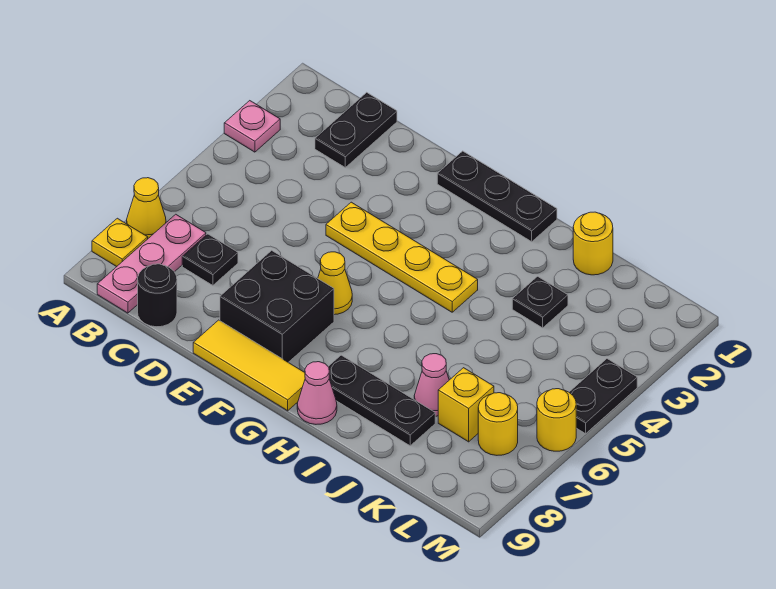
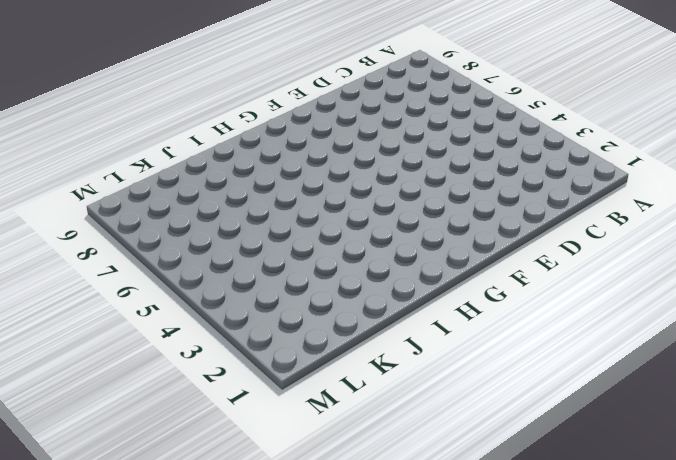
none -> pink 1x1 plate [224,101,280,152]
none -> yellow 1x1 cone [127,178,166,238]
none -> yellow 1x1 plate [92,218,148,267]

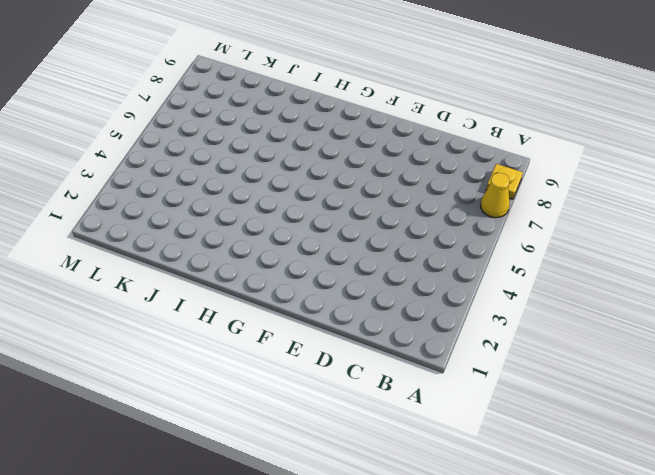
none -> pink 1x1 plate [224,101,280,152]
none -> pink 1x3 plate [97,214,206,313]
none -> black 1x2 plate [315,92,397,167]

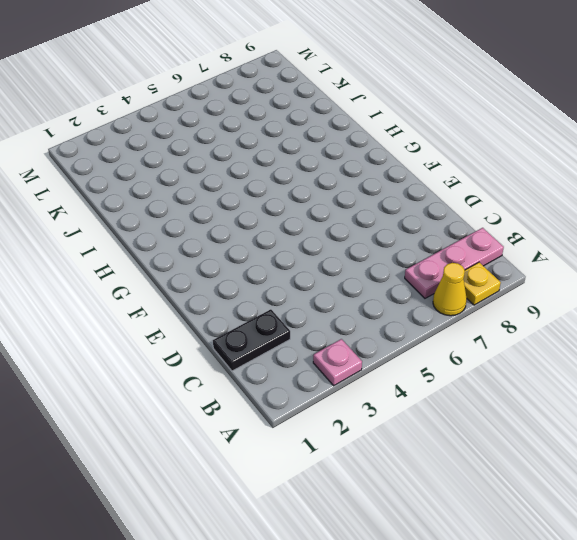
none -> black 1x1 plate [182,234,238,285]
none -> black 1x1 round brick [138,264,177,327]
none -> yellow 1x4 plate [326,202,478,312]

